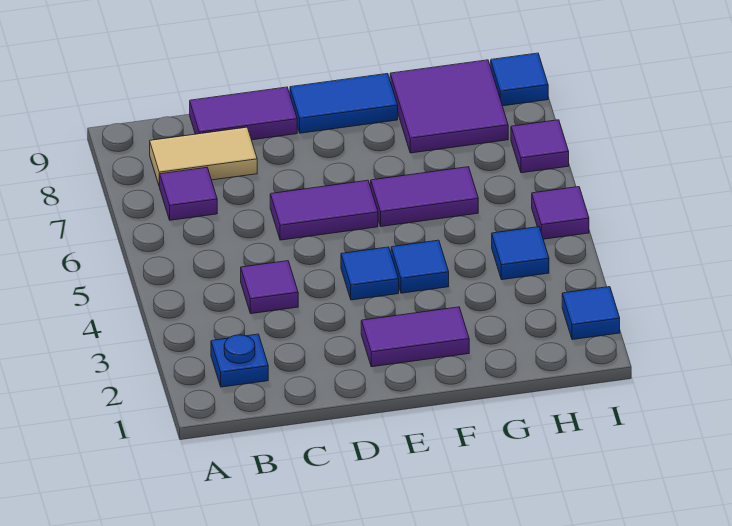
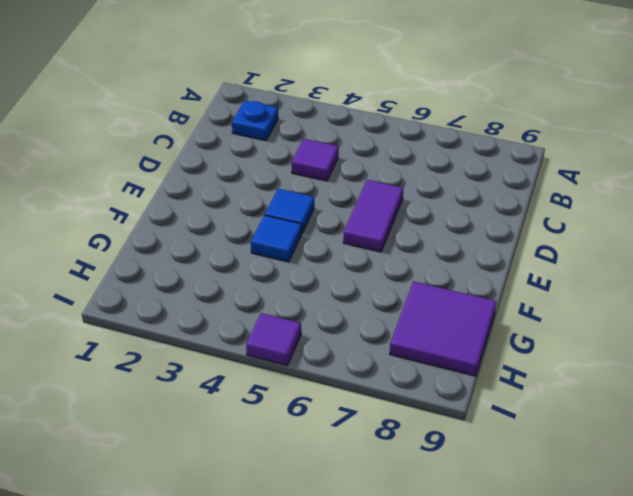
none -> purple 1x1 tile [160,168,217,220]
none -> tan 1x2 tile [150,127,257,187]
none -> purple 1x2 tile [190,87,297,140]

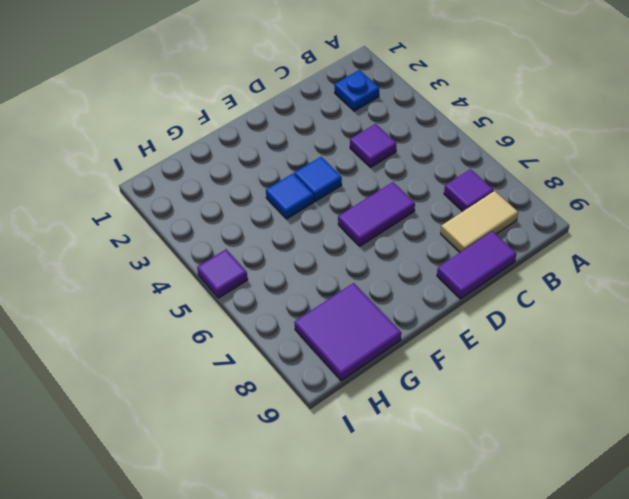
none -> purple 1x2 tile [361,307,469,367]
none -> blue 1x2 tile [290,74,398,133]
none -> purple 1x2 tile [371,167,478,226]

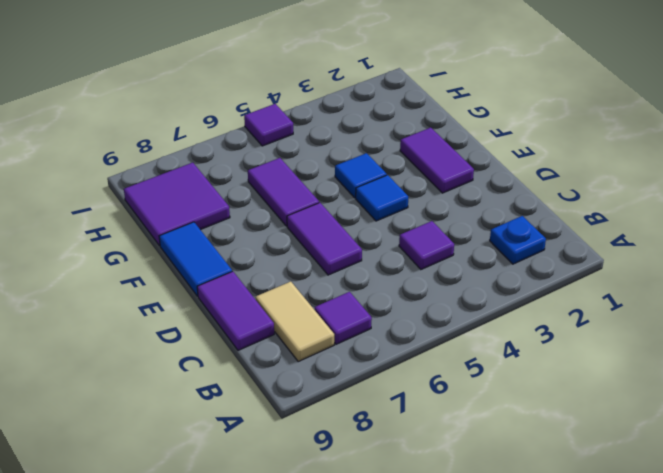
none -> blue 1x1 tile [492,227,549,280]
none -> blue 1x1 tile [562,287,620,340]
none -> purple 1x1 tile [511,120,569,173]

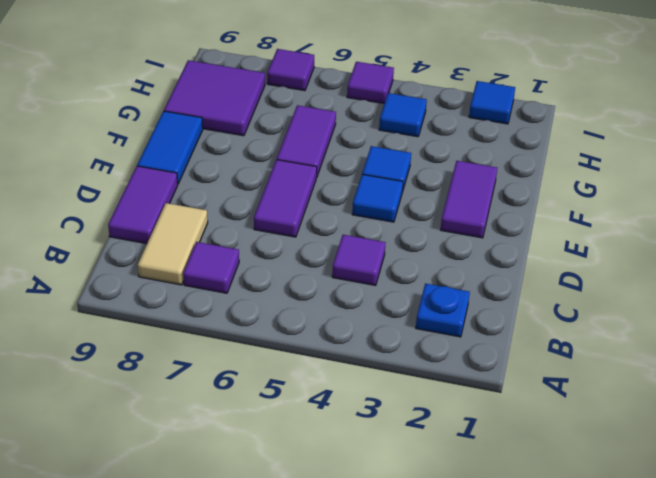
none -> blue 1x1 tile [491,53,548,106]

